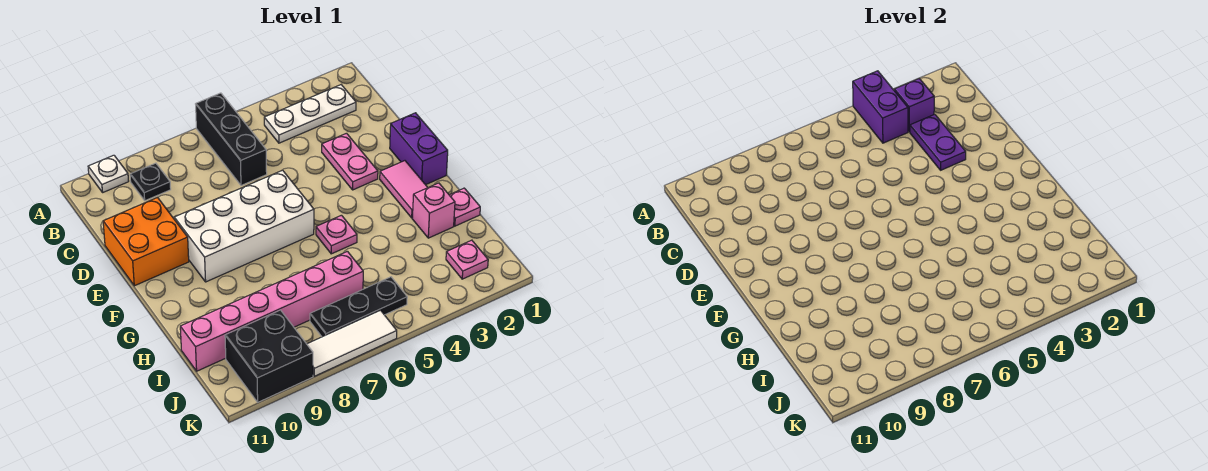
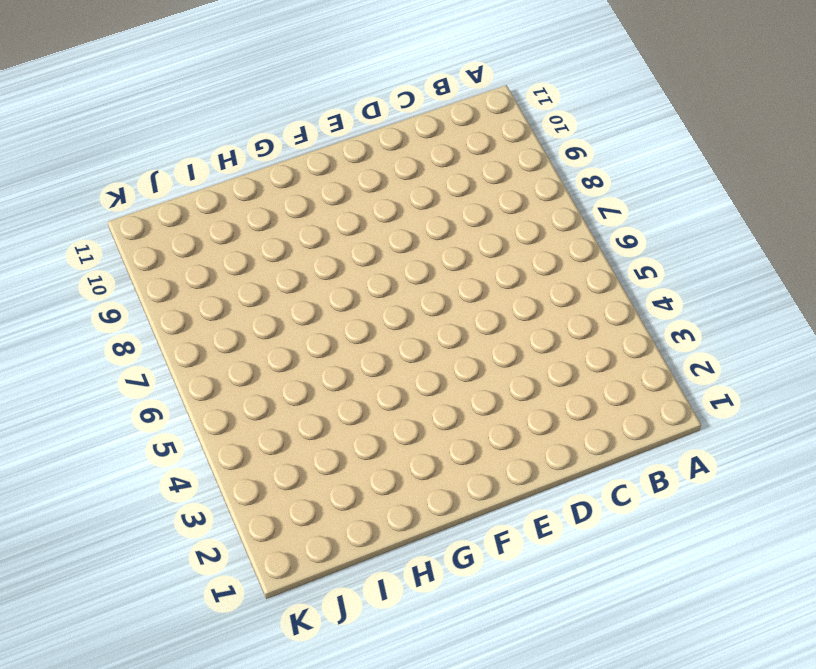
none -> black 1x3 brick [196,93,267,186]
none -> white 1x1 plate [88,155,129,192]
none -> white 1x3 plate [264,85,356,143]

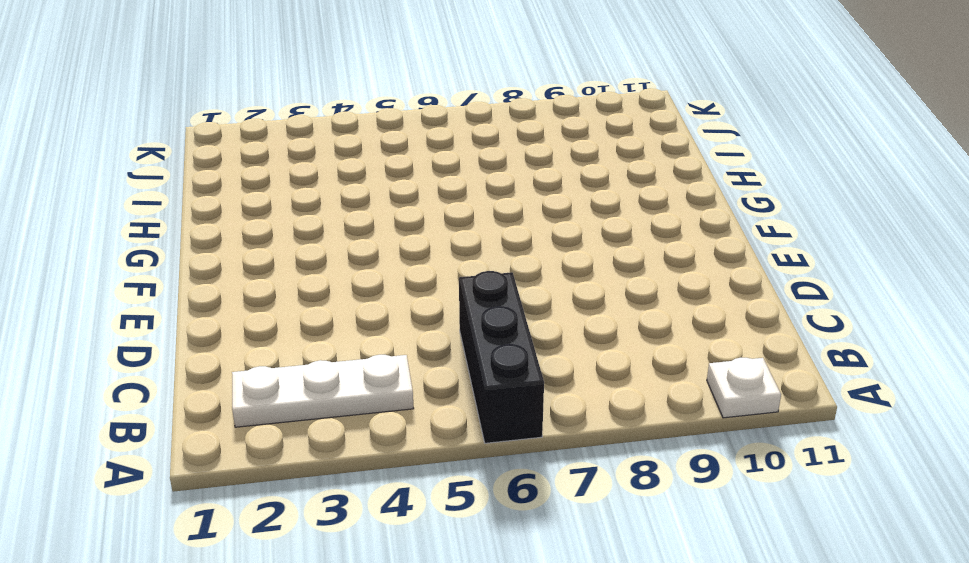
none -> black 1x1 plate [130,163,171,201]
none -> pink 1x2 plate [322,133,378,190]
none -> orange 2x2 brick [103,198,189,286]

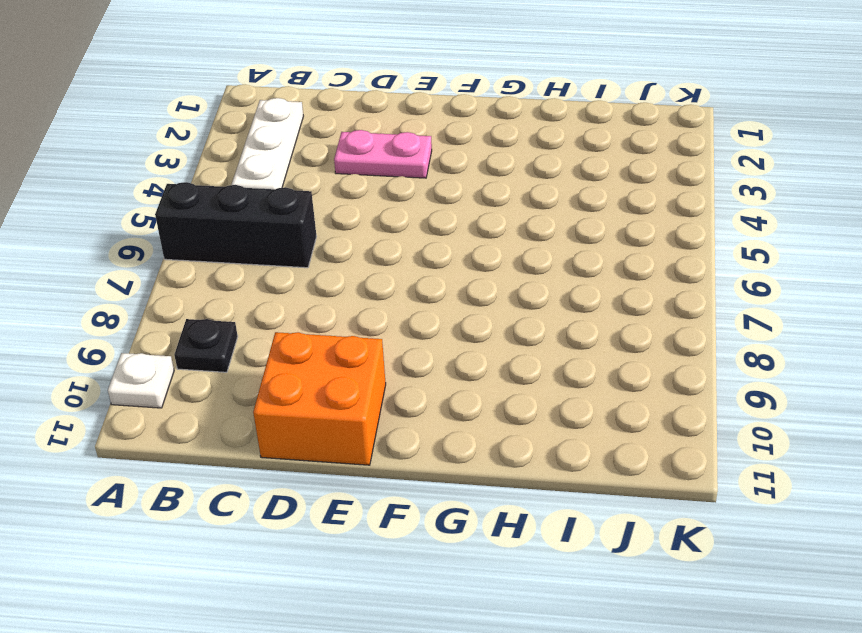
none -> purple 1x2 brick [390,113,448,185]
none -> white 2x4 brick [174,170,314,282]
none -> pink 1x2 tile [380,161,428,218]

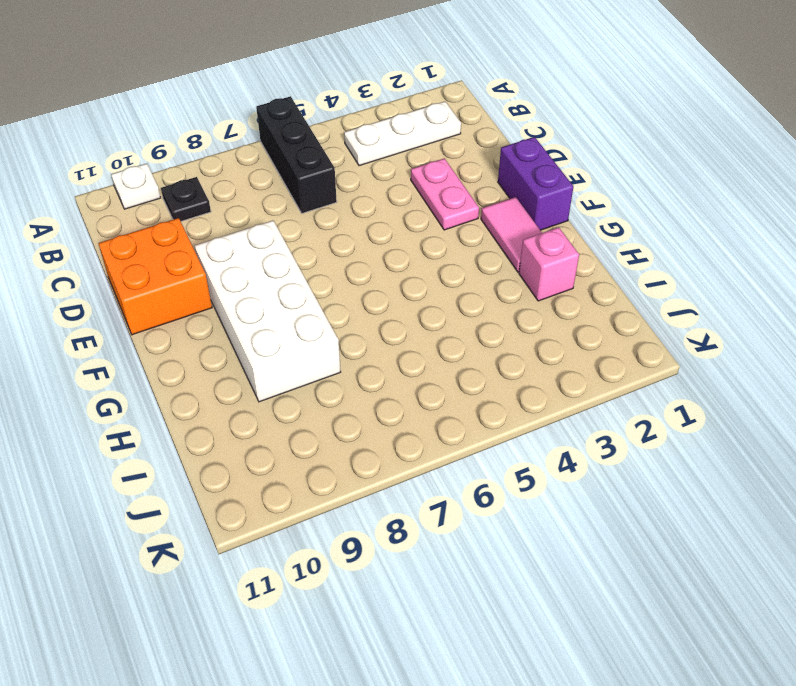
white 2x4 brick [195,221,341,402] -> white 2x4 brick turned to [174,170,314,282]
none -> pink 1x1 plate [316,215,357,254]
none -> pink 1x1 plate [450,188,480,226]
none -> pink 1x6 brick [180,251,363,371]

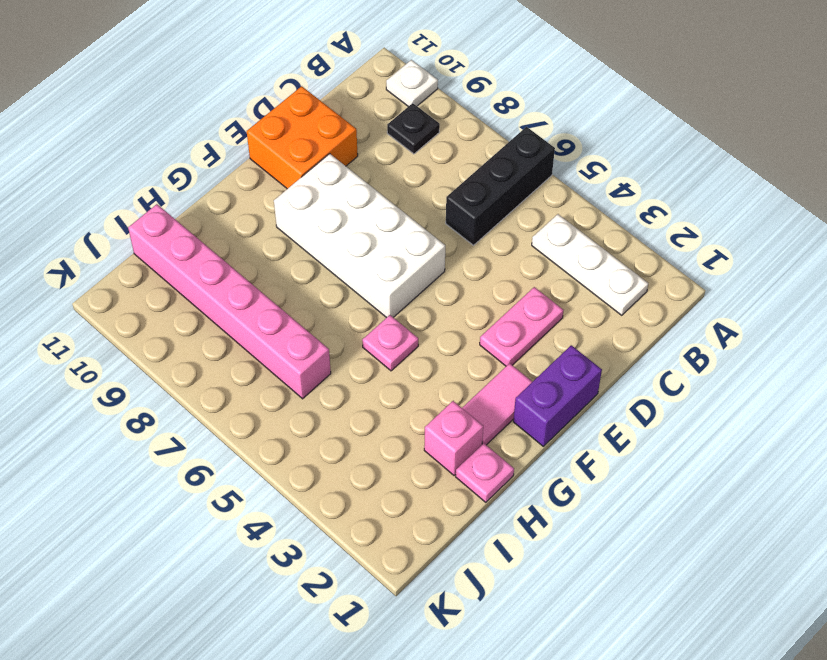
none -> pink 1x1 plate [446,240,488,279]
none -> black 1x3 plate [310,277,407,337]
none -> black 2x2 brick [225,310,313,402]

